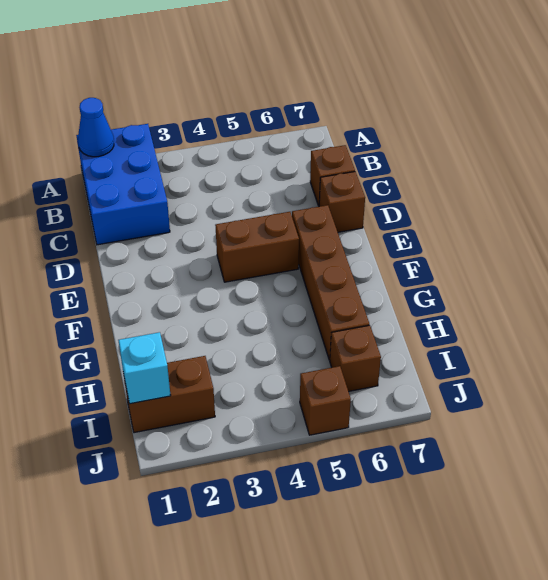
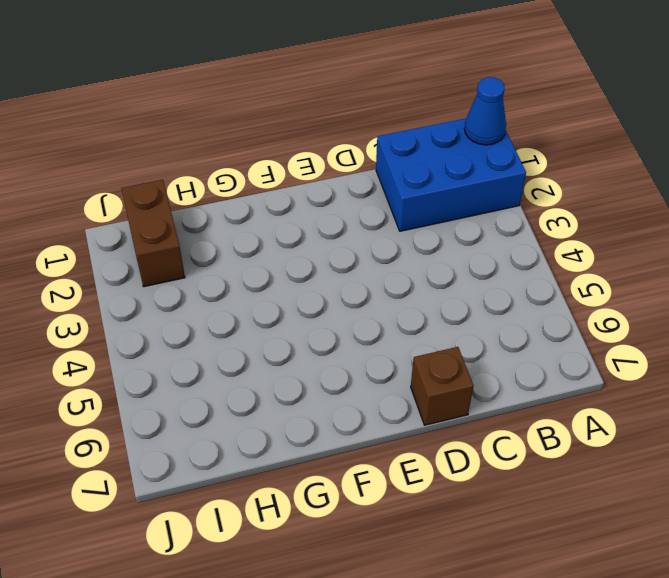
none -> brown 1x1 brick [310,145,355,206]
none -> brown 1x2 brick [215,212,299,282]

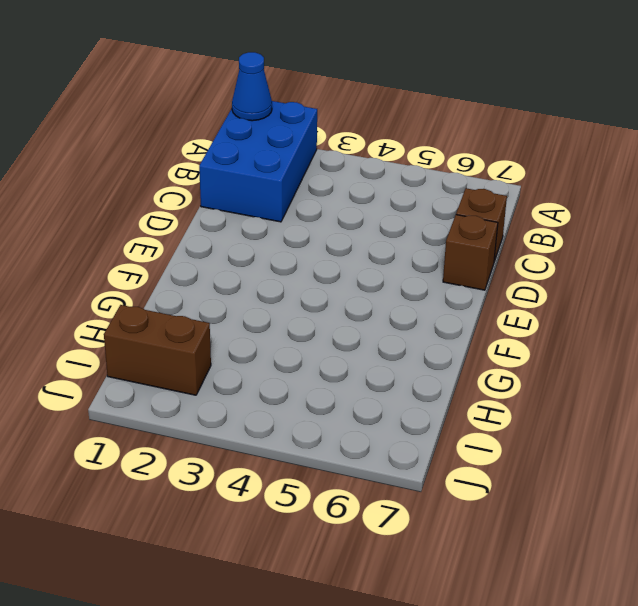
none -> brown 1x2 brick [215,212,299,282]
none -> brown 1x4 brick [292,205,369,360]

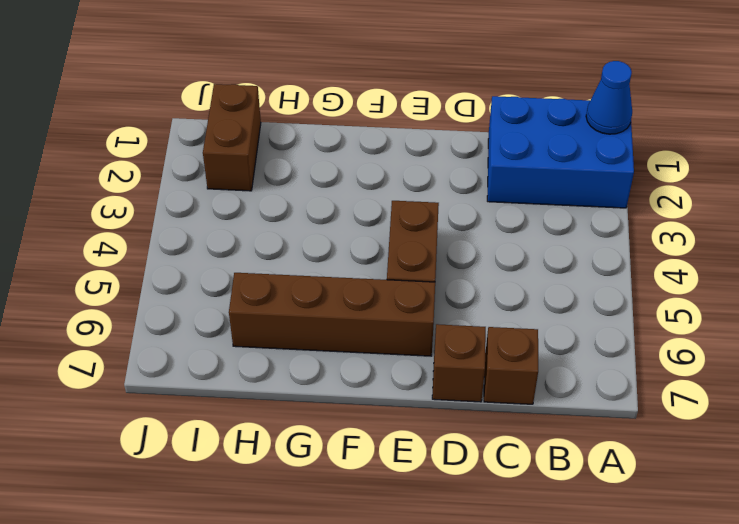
none -> brown 1x1 brick [330,325,381,391]
none -> brown 1x1 brick [300,366,351,435]

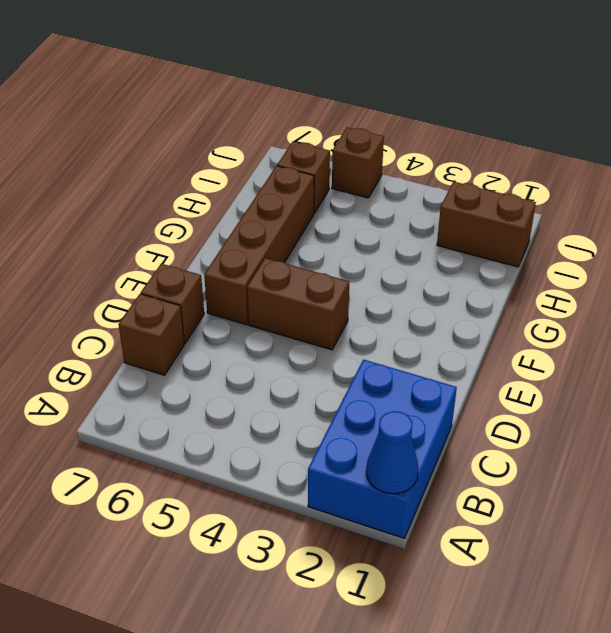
none -> cyan 1x1 brick [118,332,171,404]

